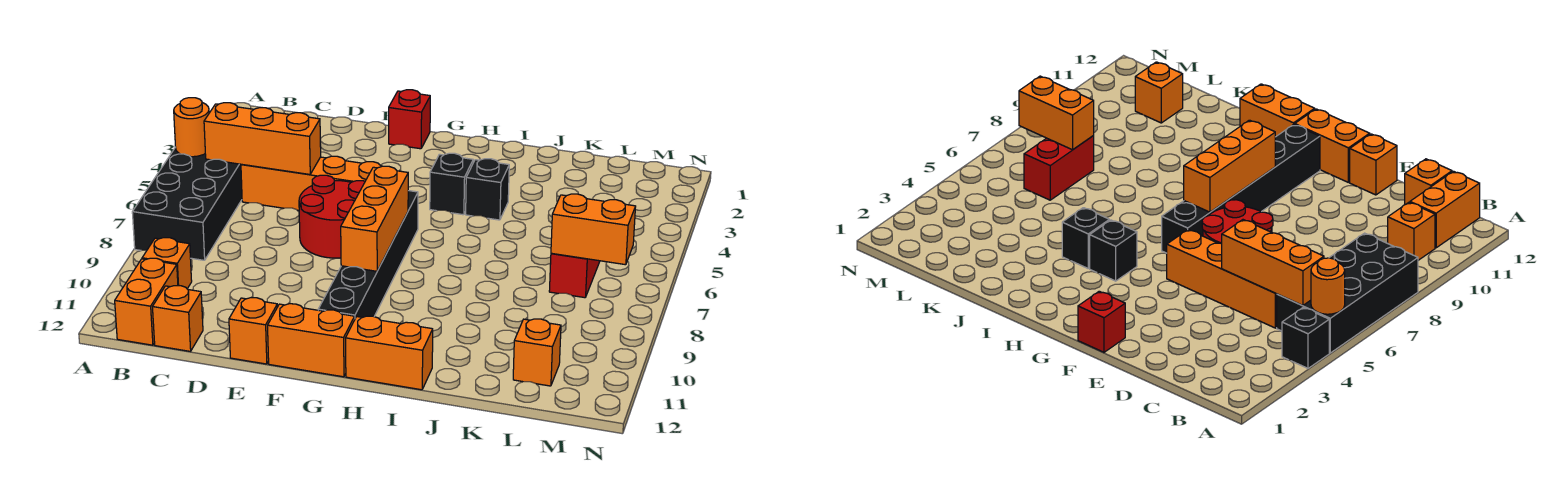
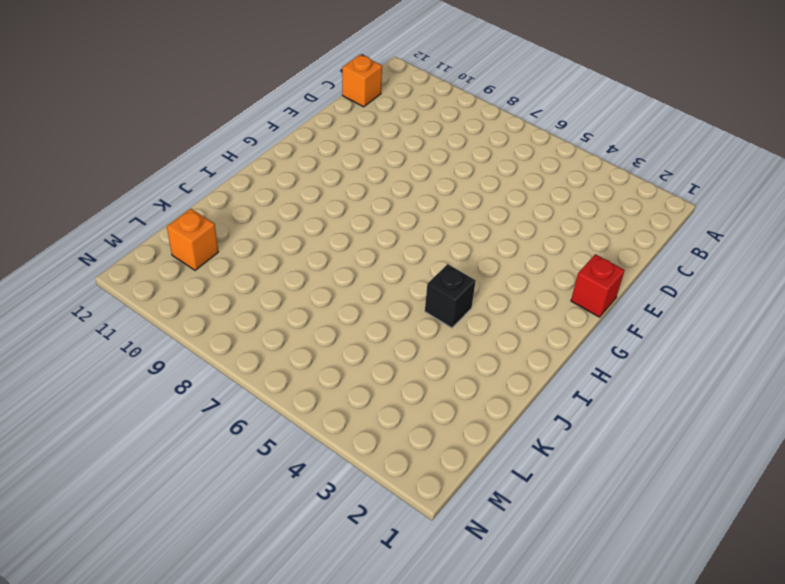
none -> black 1x1 brick [1282,307,1329,368]
none -> black 2x4 brick [132,147,242,260]
none -> orange 1x1 brick [142,238,192,289]

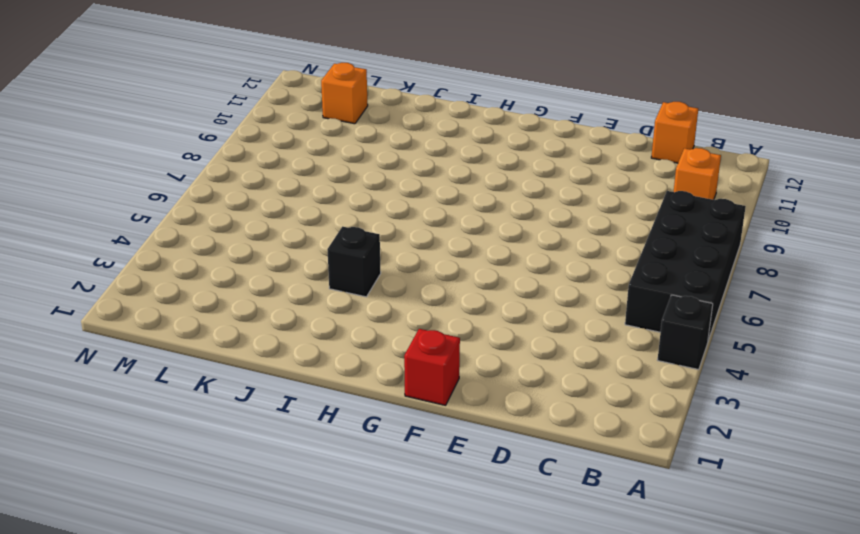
none -> orange 1x2 brick [115,258,178,345]
none -> orange 1x4 brick [241,156,382,211]
none -> red 2x2 round brick [299,175,365,258]

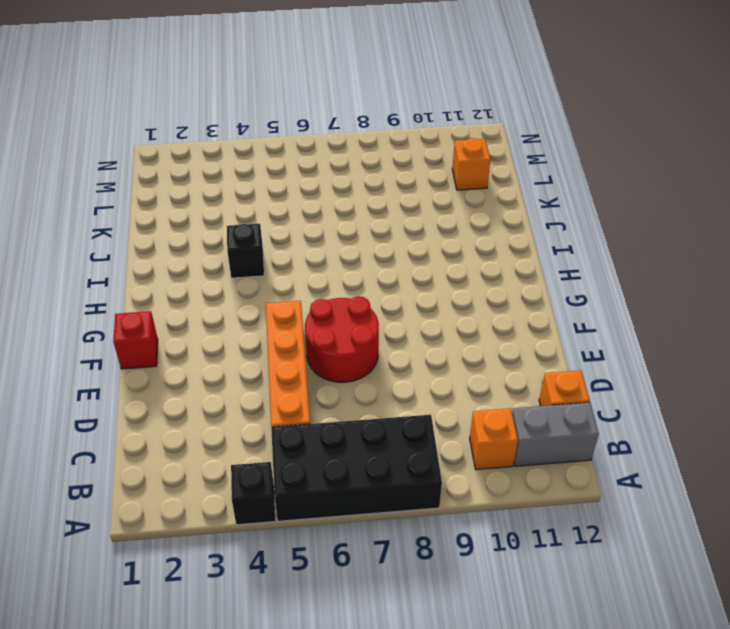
grey 1x2 brick [512,402,599,466] -> orange 1x2 brick [115,258,178,345]
none -> orange 1x1 brick [229,298,277,364]
none -> orange 1x2 brick [268,304,355,377]
none -> black 1x6 brick [318,191,418,318]

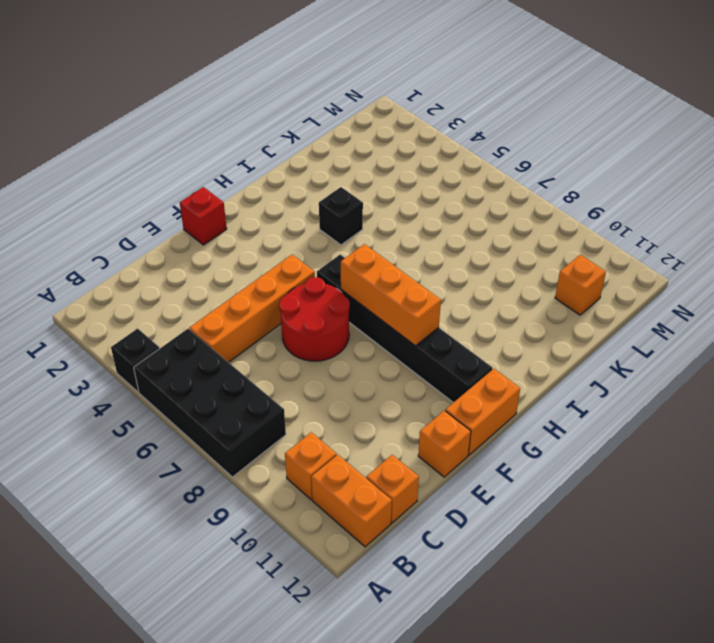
none -> black 1x1 brick [430,153,473,215]
none -> orange 1x2 brick [346,316,433,390]
none -> red 1x2 brick [549,253,600,298]

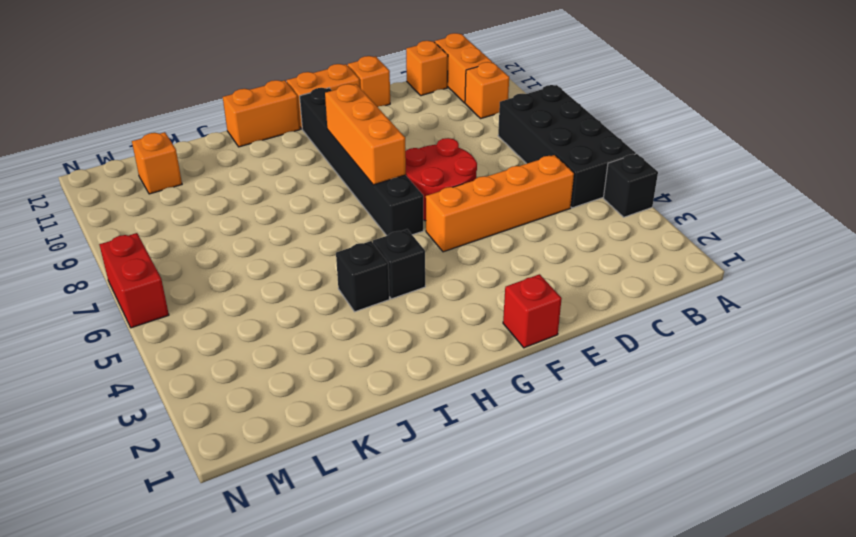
red 1x2 brick [99,233,169,328] -> red 1x2 brick moved to [549,253,600,298]
none -> orange 1x1 round brick [174,98,209,157]
none -> orange 1x3 brick [204,103,321,174]
none -> orange 1x2 brick [551,194,636,265]

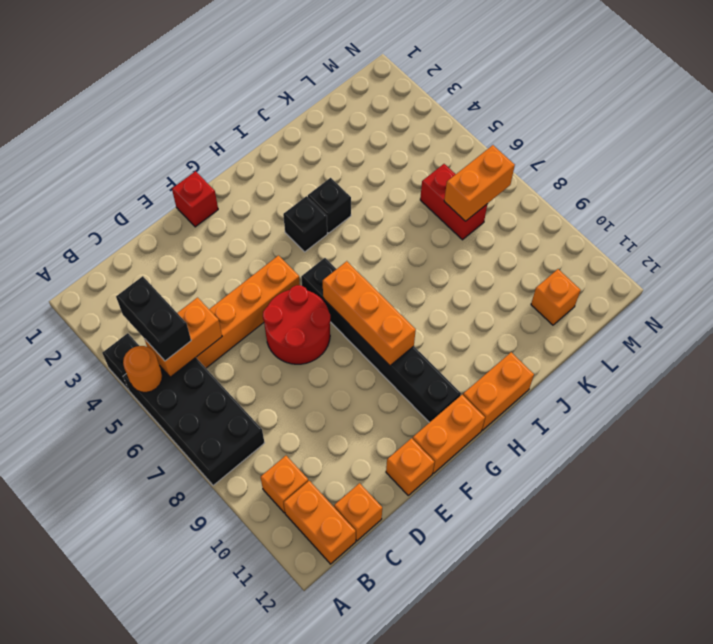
black 1x2 brick [116,276,191,361] -> none
orange 1x2 brick [145,298,222,377] -> orange 1x3 brick [204,103,321,174]

